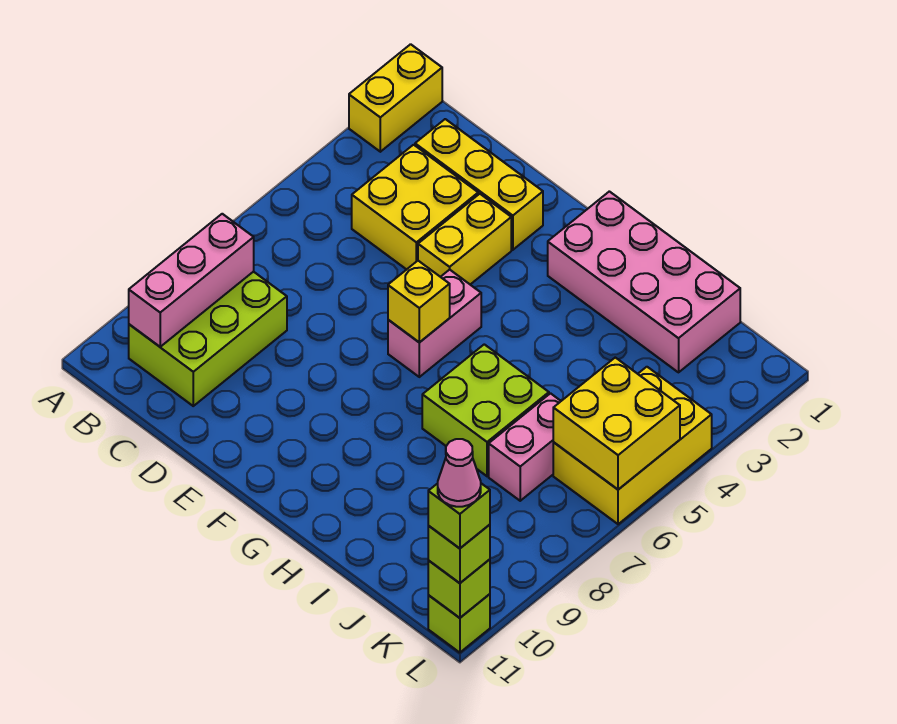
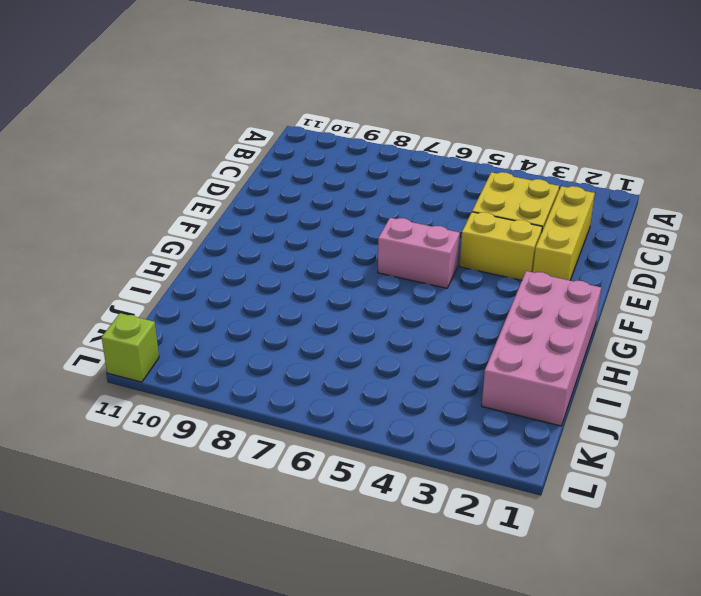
none -> yellow 1x2 brick [349,44,442,152]
none -> lime 2x3 brick [129,272,287,406]
none -> lime 2x2 brick [422,344,549,476]

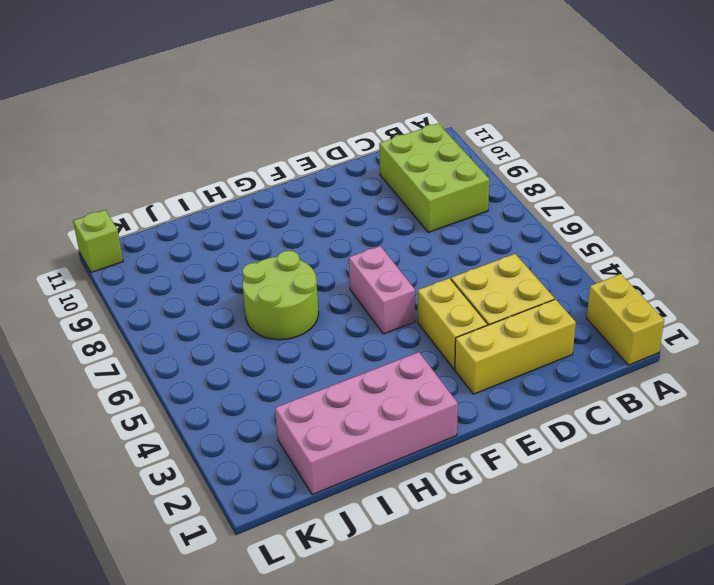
lime 2x2 round brick [242,251,319,340] -> lime 2x2 brick [422,344,549,476]
none -> pink 1x2 brick [489,393,561,501]
none -> yellow 2x3 brick [553,367,712,524]
none -> pink 1x3 brick [129,214,254,347]

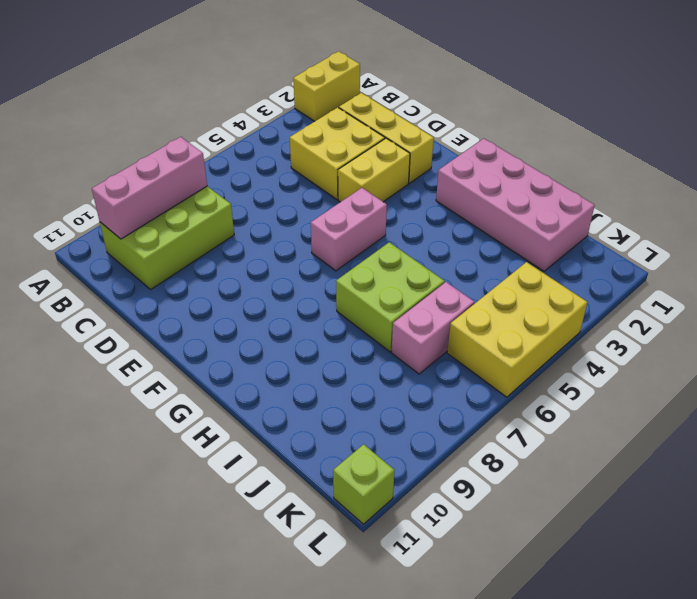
none -> yellow 1x1 brick [388,261,450,342]
none -> yellow 2x2 brick [553,358,680,490]
none -> lime 1x1 brick [428,559,490,618]

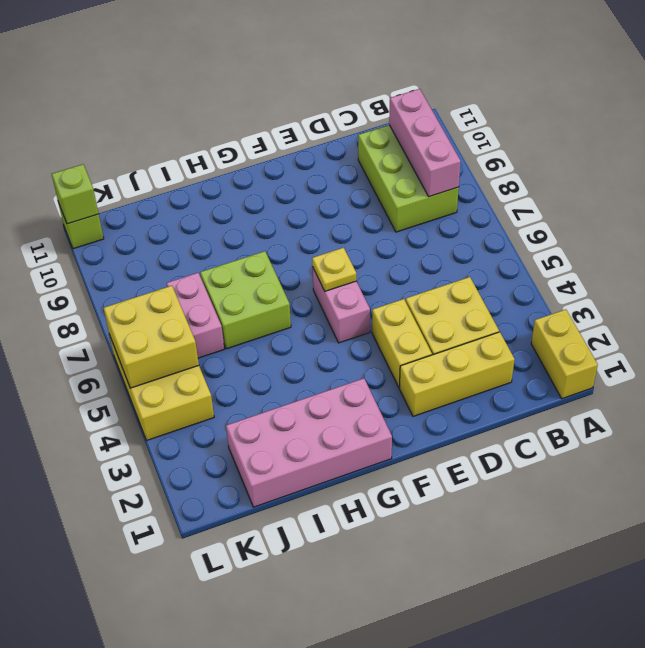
yellow 1x1 plate [312,248,356,291] -> yellow 1x1 brick [388,261,450,342]
none -> lime 1x1 brick [428,525,490,583]
none -> lime 1x1 brick [428,483,490,548]
none -> pink 1x1 cone [438,439,481,507]

